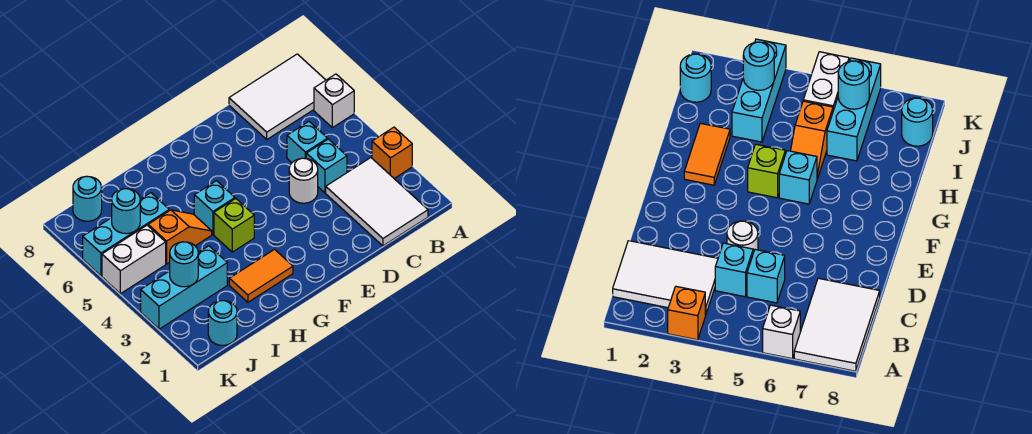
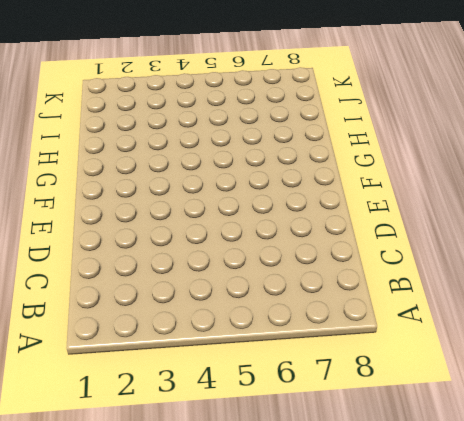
none -> orange 1x1 brick [372,127,412,178]
none -> white 1x1 brick [314,74,354,128]
none -> white 2x3 tile [229,54,326,139]

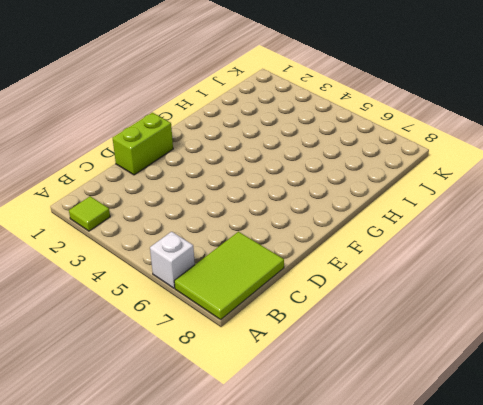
lime 1x1 tile [69,196,110,231] -> none
lime 2x3 tile [174,232,284,320] -> white 2x3 tile [229,54,326,139]
lime 1x2 brick [113,113,173,175] -> none
none -> orange 1x1 brick [372,127,412,178]
none -> white 2x3 tile [326,158,428,246]
none -> cyan 1x1 brick [306,139,347,193]

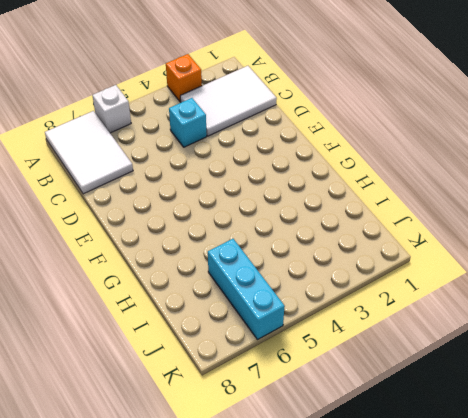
none -> cyan 1x1 brick [287,122,328,162]
none -> white 1x1 round brick [289,158,318,203]
none -> orange 1x2 tile [229,249,293,302]

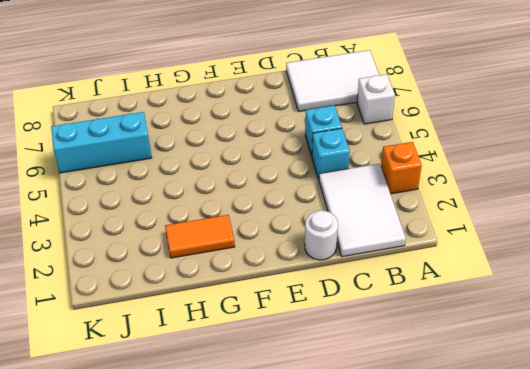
white 1x1 round brick [305,210,338,260] -> white 1x1 round brick moved to [289,158,318,203]
none -> lime 1x1 brick [214,199,254,252]
none -> cyan 1x1 brick [194,181,235,234]
none -> orange 1x2 slope [148,210,212,264]

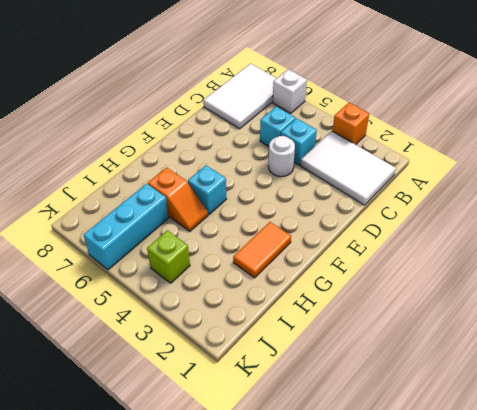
orange 1x2 slope [148,167,208,231] -> orange 1x2 slope turned to [148,210,212,264]
lime 1x1 brick [147,230,190,283] -> lime 1x1 brick moved to [214,199,254,252]
none -> cyan 1x3 brick [141,246,227,329]
none -> cyan 1x1 round brick [208,301,237,345]
none -> white 1x2 brick [102,225,166,294]

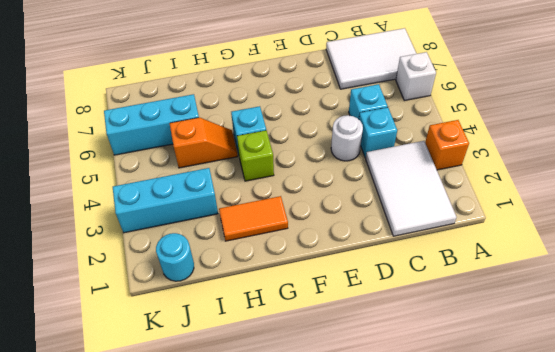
none -> white 1x2 brick [102,225,166,294]
none -> cyan 1x1 round brick [73,176,102,221]
none -> cyan 1x1 round brick [170,242,198,287]

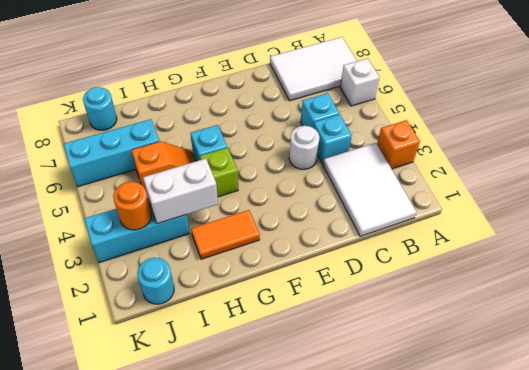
white 1x2 brick [143,159,218,224] -> white 1x2 brick moved to [102,225,166,294]
orange 1x1 round brick [113,182,151,230] -> cyan 1x1 round brick [170,242,198,287]
none -> cyan 1x1 round brick [112,189,140,234]

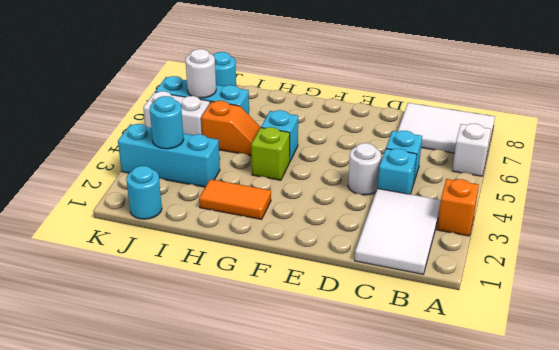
white 1x1 round brick [185,49,216,98] -> cyan 1x1 round brick [112,189,140,234]

